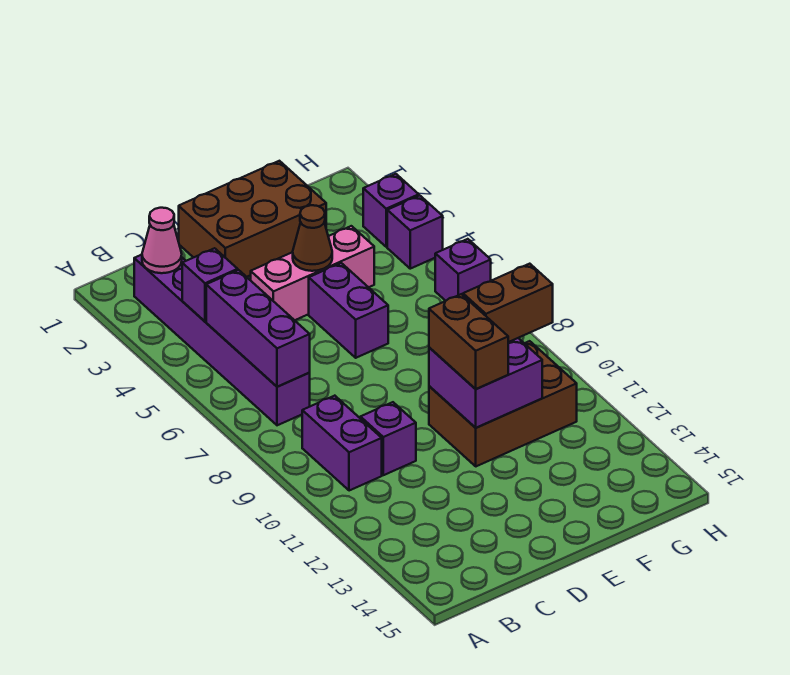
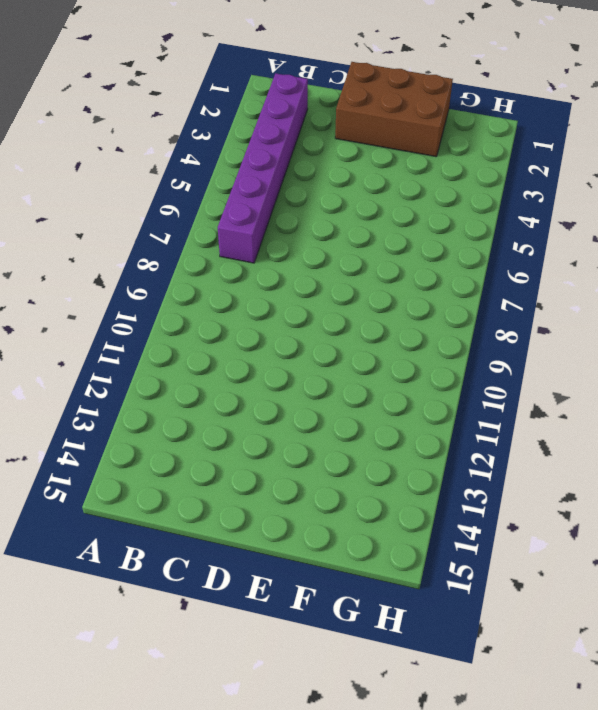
none -> purple 1x2 brick [302,396,382,491]
none -> purple 1x1 brick [360,402,416,475]
none -> pink 1x3 brick [251,226,374,320]

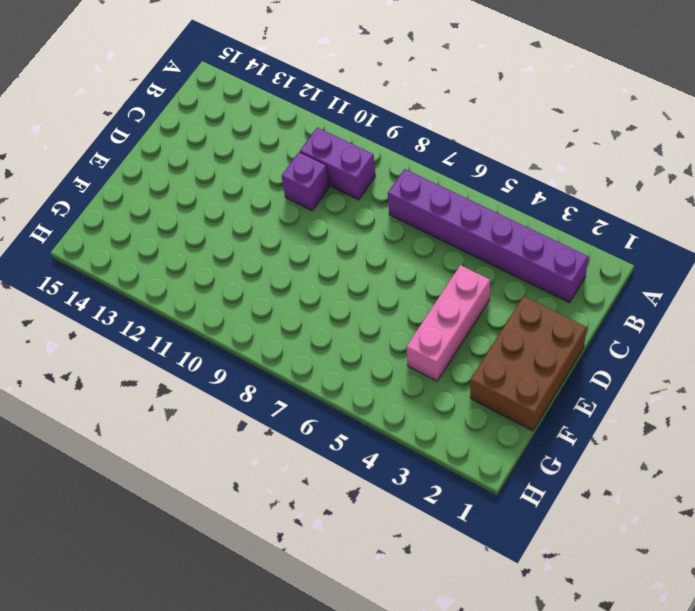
none -> purple 1x2 brick [309,263,388,358]
none -> brown 2x3 brick [429,341,577,466]
none -> purple 1x1 brick [363,174,419,247]

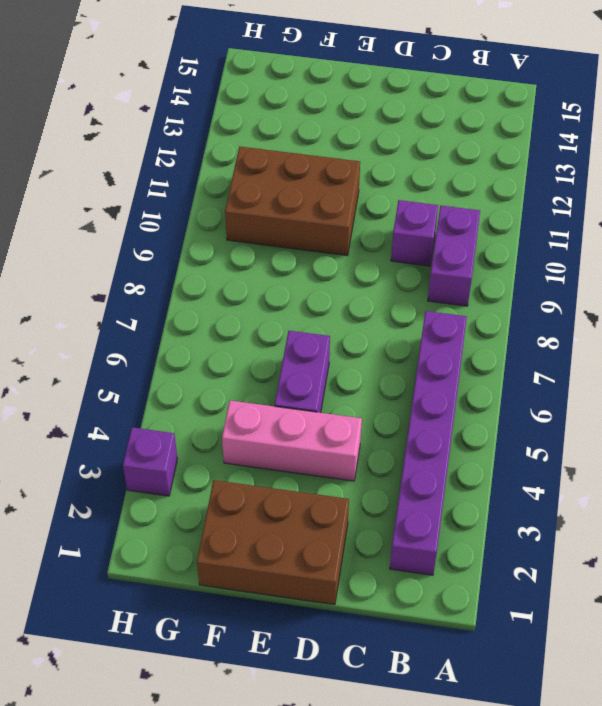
none -> purple 1x1 brick [387,196,443,269]
none -> purple 1x1 brick [435,239,491,301]
none -> pink 1x1 cone [142,208,182,273]

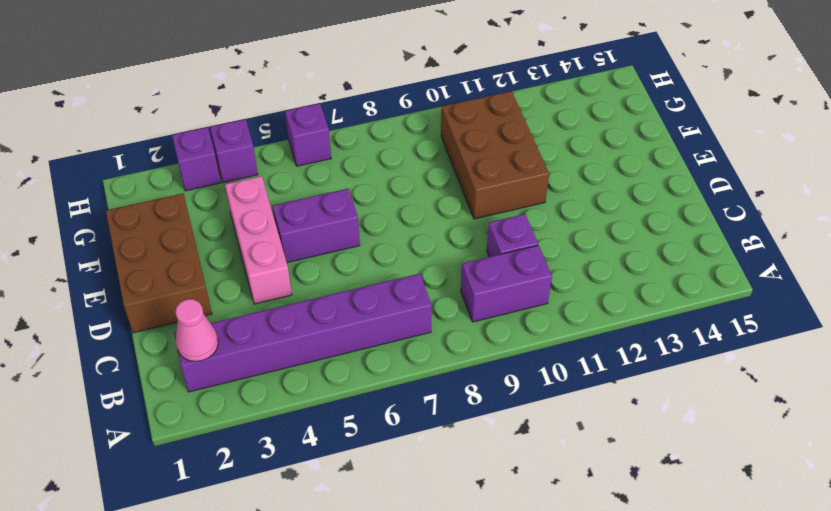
none -> purple 1x1 brick [182,248,238,322]
none -> purple 1x3 brick [206,270,310,387]
none -> brown 1x1 cone [293,205,332,271]

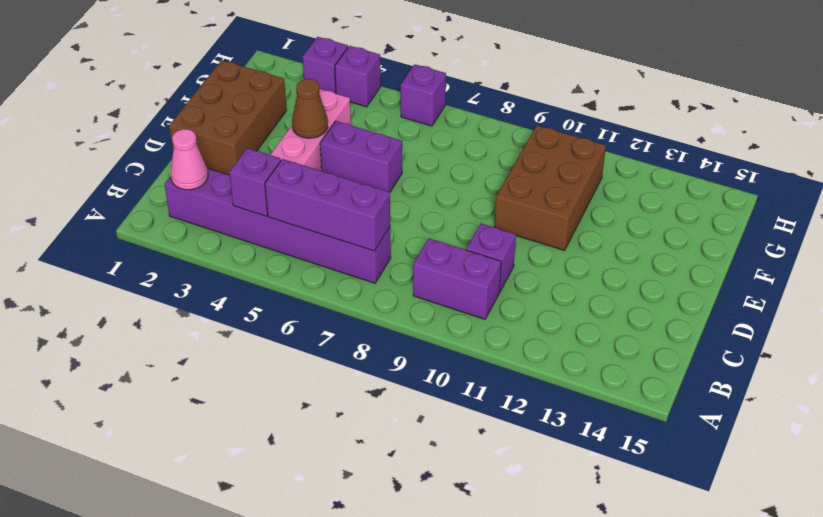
none -> purple 2x2 brick [429,338,542,428]
none -> brown 1x2 brick [429,294,508,389]
none -> brown 1x2 brick [463,264,553,342]

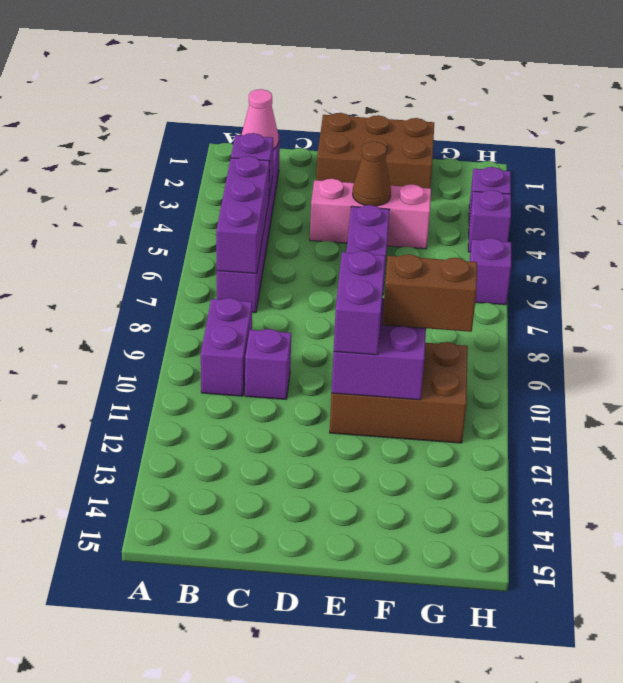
purple 1x2 brick [334,251,385,355] -> brown 1x2 brick [429,294,508,389]

